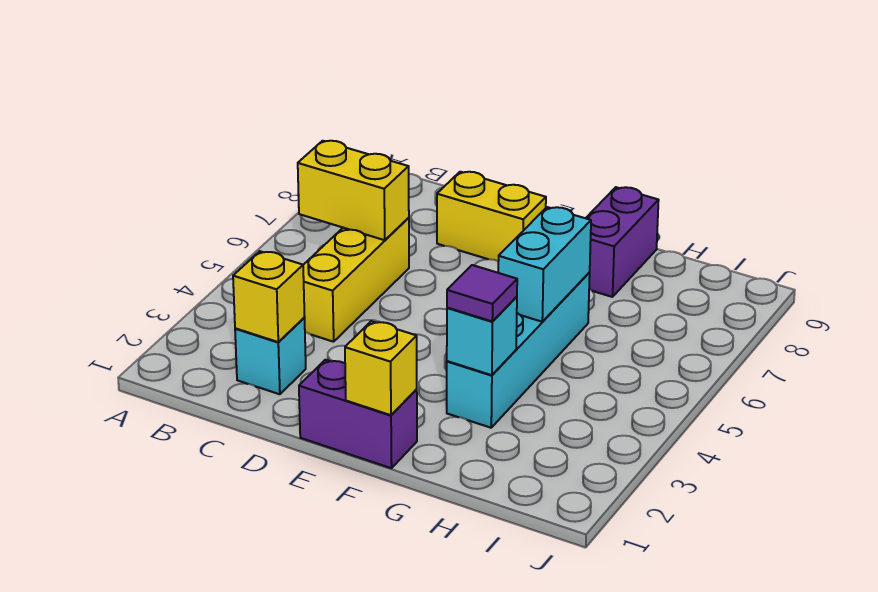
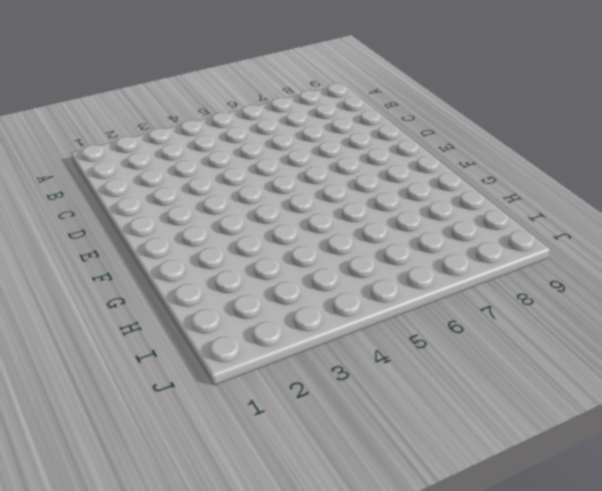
none -> cyan 1x1 brick [235,318,306,394]
none -> yellow 1x3 brick [303,218,409,342]
none -> yellow 1x2 brick [437,172,546,261]

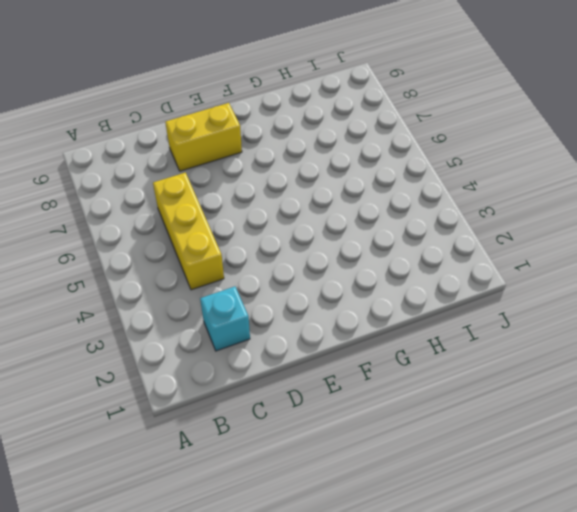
none -> purple 1x2 brick [299,360,417,468]
none -> cyan 1x4 brick [447,273,590,428]
none -> purple 1x2 brick [586,187,659,297]

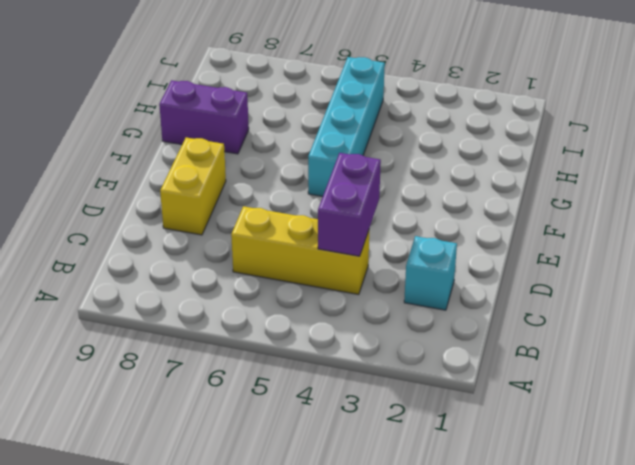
purple 1x2 brick [318,153,381,256] -> purple 1x2 brick moved to [299,360,417,468]
cyan 1x4 brick [308,57,385,196] -> cyan 1x4 brick turned to [447,273,590,428]
none -> yellow 1x2 brick [298,141,409,240]
none -> yellow 1x1 brick [233,251,305,342]
none -> yellow 1x1 brick [345,321,417,415]

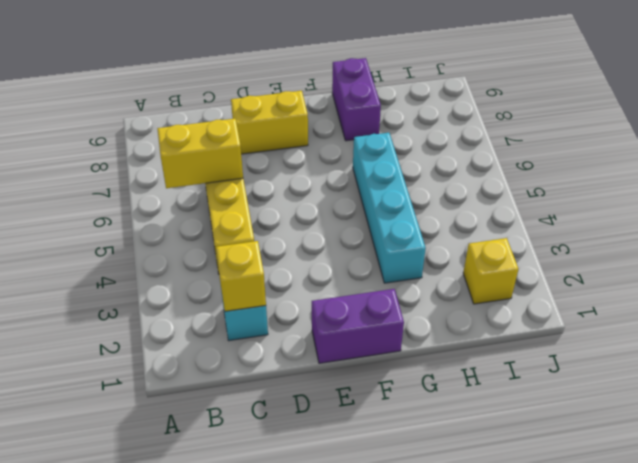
yellow 1x1 brick [463,238,518,304] -> yellow 1x1 brick moved to [345,321,417,415]
none -> cyan 1x1 brick [447,297,517,375]
none -> cyan 1x2 brick [498,207,591,322]
none -> purple 1x1 tile [447,265,517,322]

